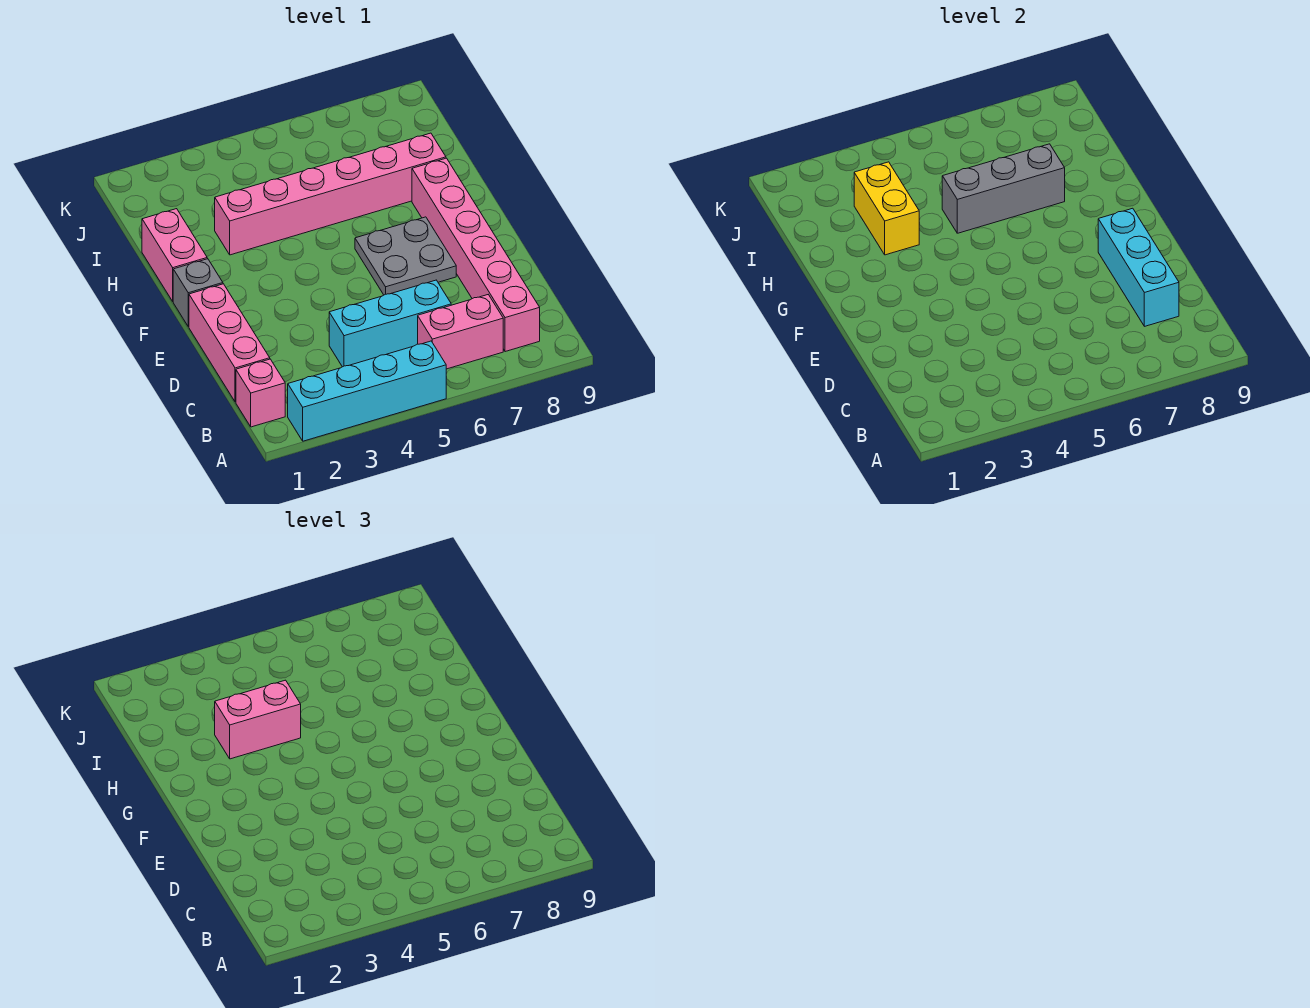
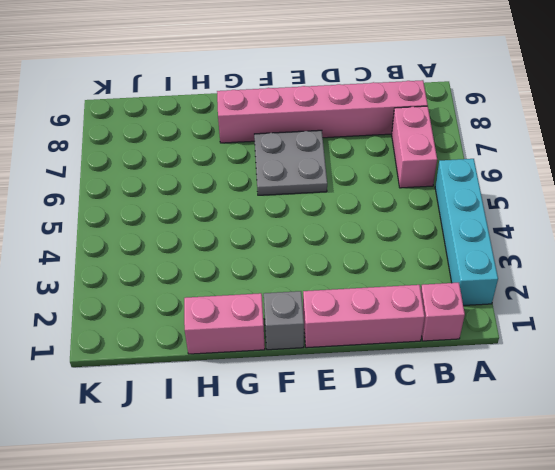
none -> cyan 1x3 brick [329,280,451,367]
none -> pink 1x6 brick [215,133,446,255]
none -> cyan 1x3 brick [1098,208,1179,326]

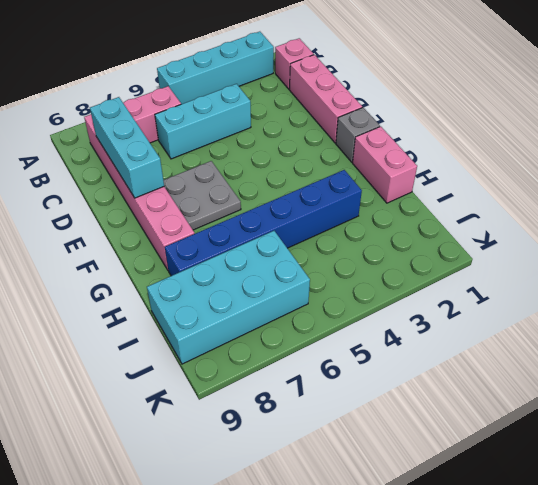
blue 1x6 brick [165,170,362,276] -> pink 1x6 brick [215,133,446,255]
cyan 2x4 brick [147,231,310,364] -> none
none -> yellow 1x2 brick [854,162,919,255]
none -> grey 1x3 brick [942,144,1065,233]
none -> pink 1x2 brick [215,680,301,759]

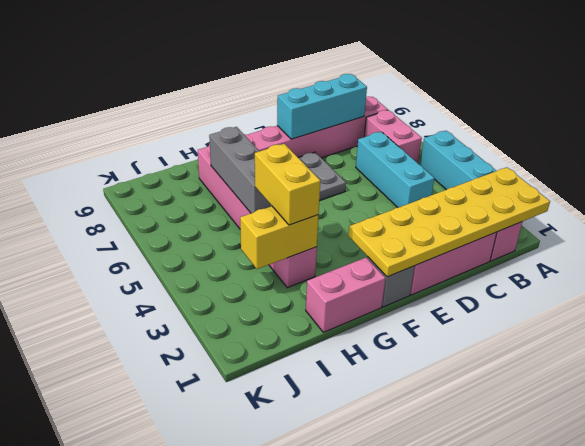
yellow 2x6 plate [348,167,550,277] -> none
yellow 1x2 brick [255,144,320,225] -> pink 1x2 brick [215,680,301,759]

